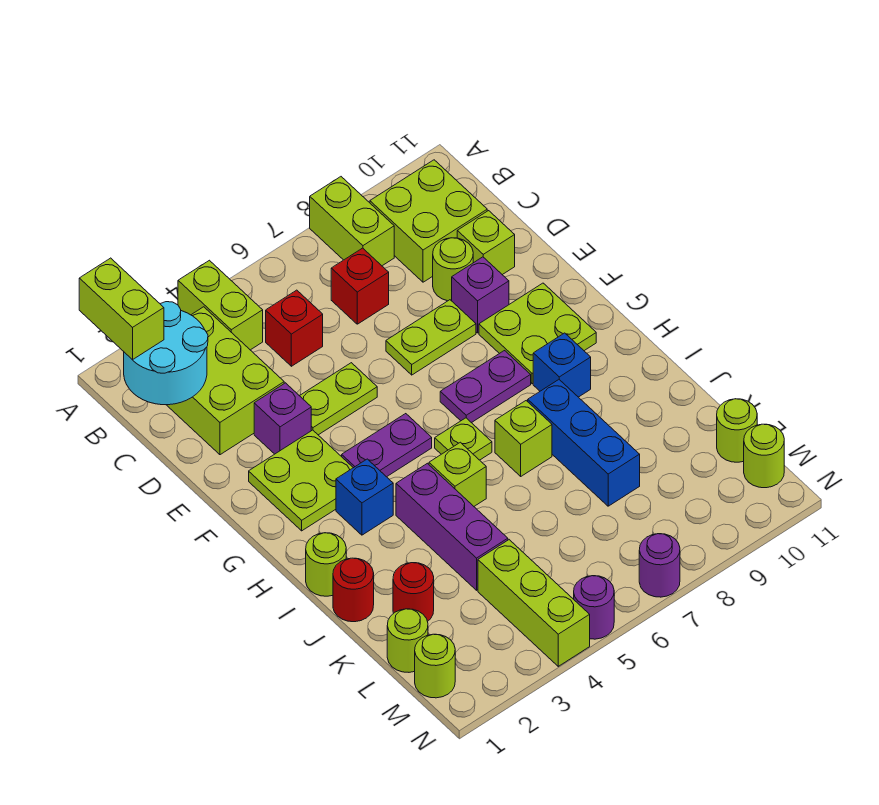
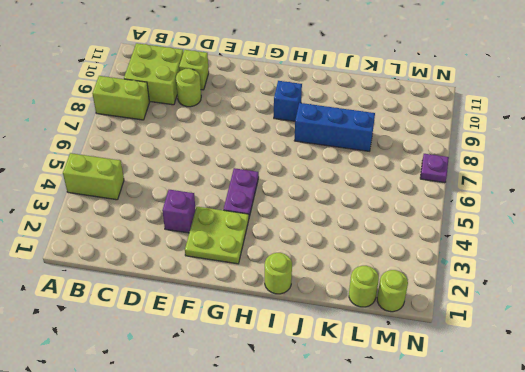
purple 1x1 plate [420,154,449,183] -> purple 1x1 round brick [639,534,680,597]
none -> lime 2x3 brick [167,307,284,455]
none -> red 1x1 brick [266,290,323,366]
none -> red 1x1 brick [331,248,389,324]
none -> lime 1x2 plate [299,363,377,435]

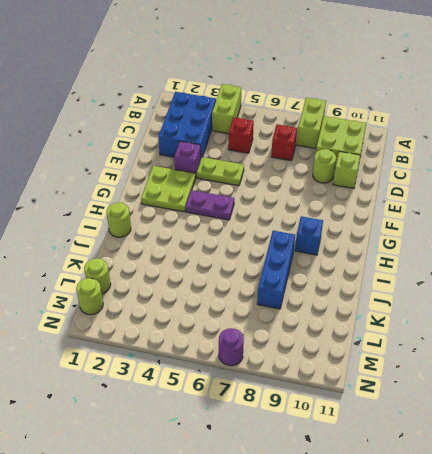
blue 2x3 brick [158,92,216,158] -> lime 2x3 brick [167,307,284,455]
none -> lime 1x2 plate [386,300,476,375]
none -> purple 1x1 brick [452,257,509,333]
none -> lime 2x2 plate [479,283,596,384]
none -> purple 1x2 plate [440,351,531,423]

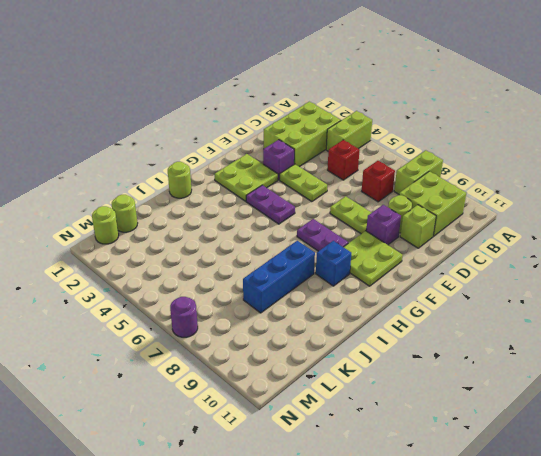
none -> blue 1x1 brick [336,459,393,535]
none -> lime 1x1 plate [435,418,492,460]
none -> purple 1x3 brick [396,463,508,590]
none -> lime 1x1 brick [429,442,486,506]

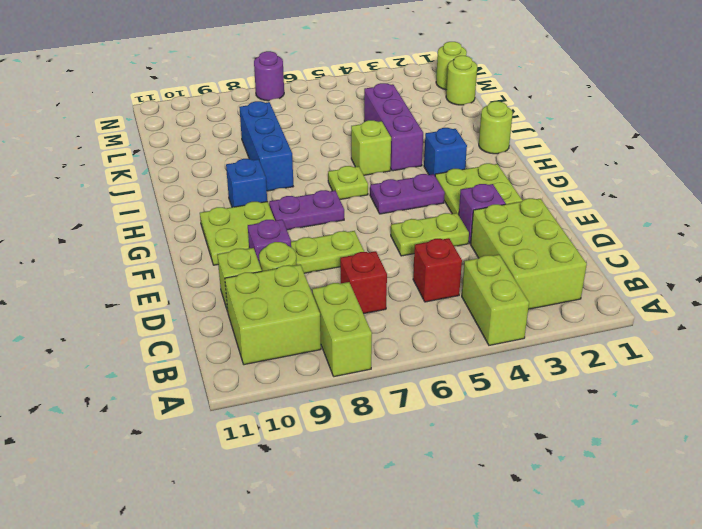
none -> lime 1x1 brick [495,401,552,476]
none -> red 1x1 round brick [333,558,374,622]
none -> red 1x1 round brick [393,563,434,621]
none -> lime 1x3 brick [478,540,590,666]

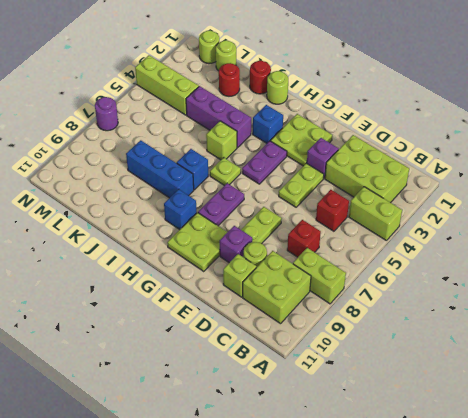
blue 1x1 brick [177,149,208,190] -> lime 1x1 brick [495,401,552,476]
none -> lime 1x1 round brick [717,399,757,462]
none -> lime 1x1 round brick [744,424,784,488]
none -> purple 1x1 round brick [574,576,614,639]
none -> cyan 2x2 round brick [124,302,208,405]

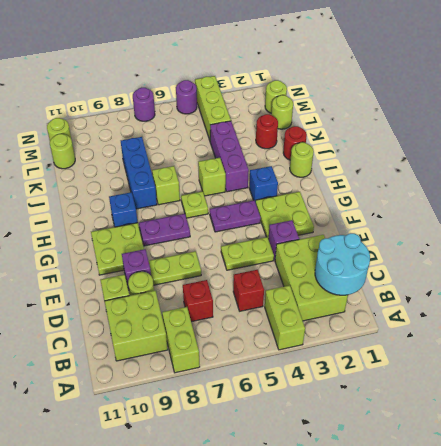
none -> lime 1x2 brick [79,258,164,360]

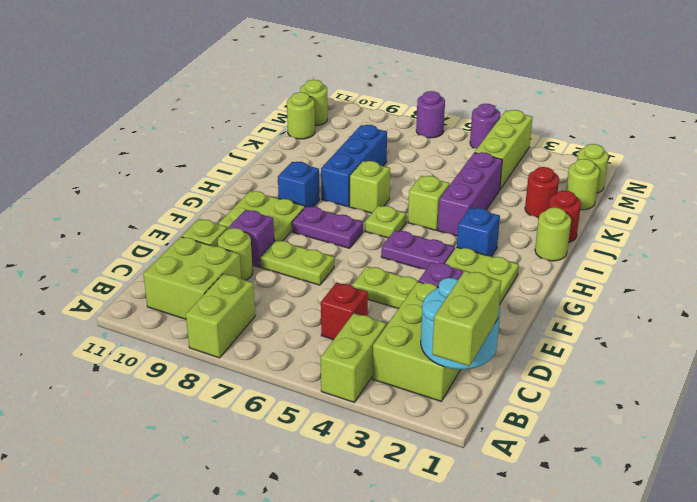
none -> red 1x1 brick [331,248,389,324]

